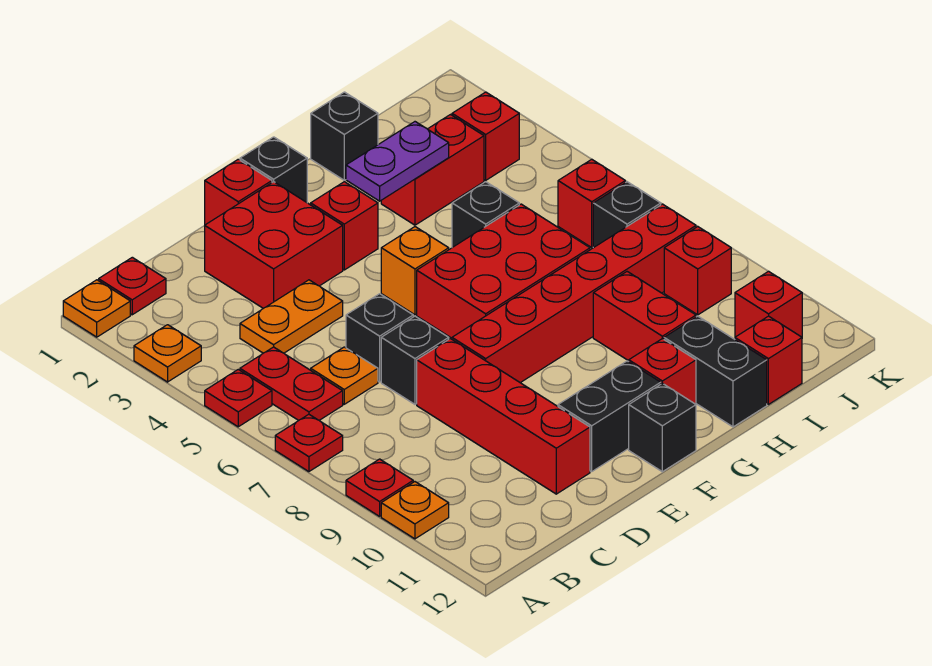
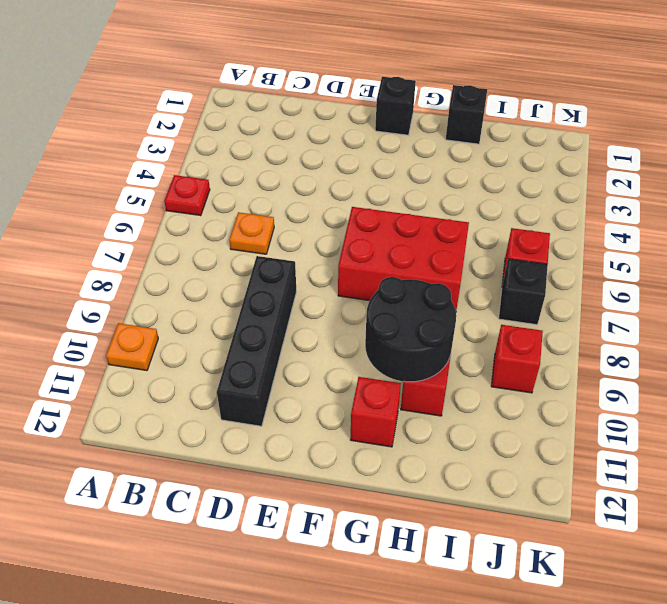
black 1x4 brick [217,256,296,426] -> red 1x4 brick [417,339,590,494]
black 2x2 round brick [365,277,456,382] -> none
none -> orange 1x1 plate [63,280,130,337]
none -> orange 1x1 plate [134,325,201,382]
none -> red 1x1 plate [275,414,343,472]
none -> red 1x1 plate [346,459,413,516]

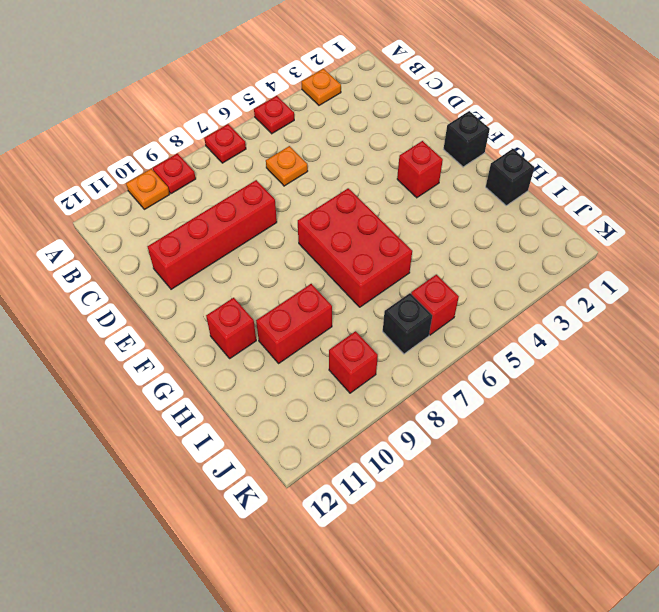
none -> orange 1x1 plate [63,280,130,337]
none -> red 1x1 plate [99,257,166,315]
none -> red 1x2 plate [240,347,343,420]
none -> orange 1x2 plate [240,280,343,353]

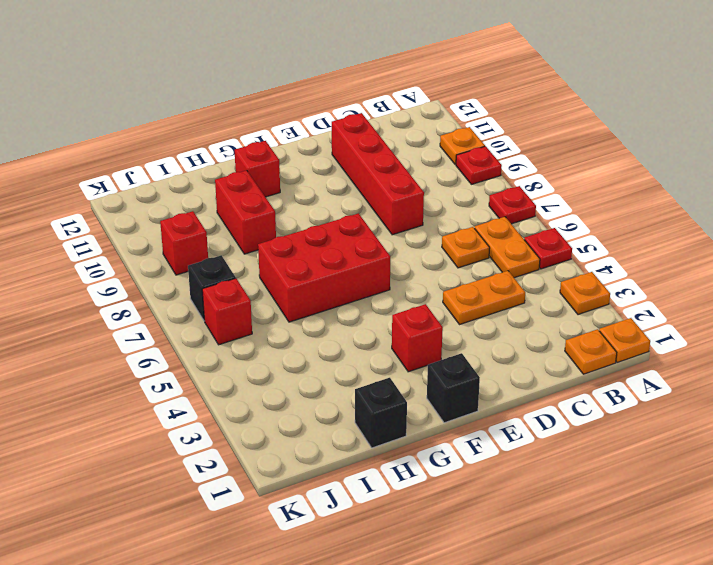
orange 1x1 plate [565,329,617,374] -> red 1x1 plate [99,257,166,315]
orange 1x2 plate [475,217,540,278] -> red 1x2 plate [240,347,343,420]
none -> red 2x2 brick [205,182,343,308]
none -> black 1x1 brick [346,294,413,382]
none -> black 1x1 brick [381,316,449,404]
none -> red 1x1 brick [205,159,272,225]

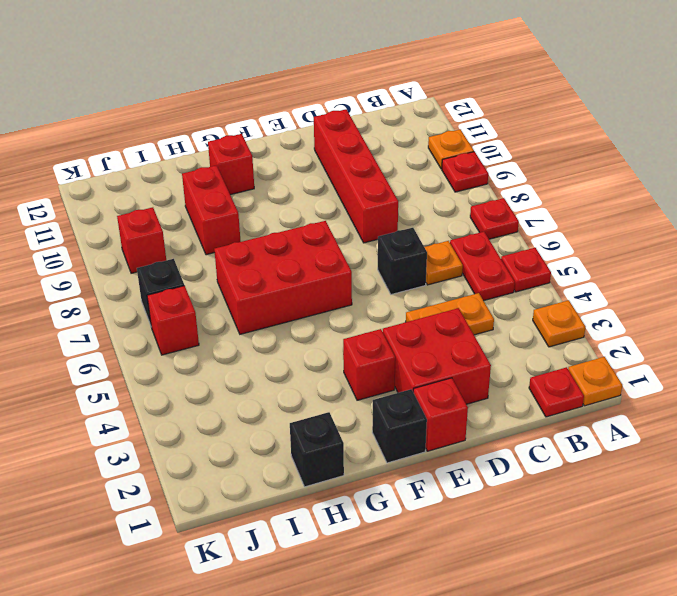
none -> black 1x1 brick [381,316,449,404]
none -> red 1x6 brick [452,204,696,383]
none -> black 1x2 brick [558,361,661,472]
none -> orange 1x1 brick [381,227,449,315]

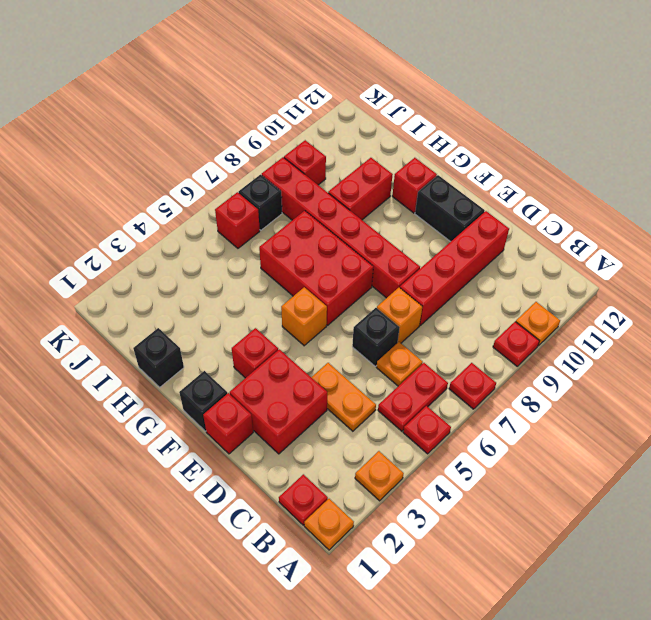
orange 1x1 brick [377,288,423,343] -> black 1x1 brick [381,316,449,404]
none -> black 1x1 brick [629,383,696,472]
none -> red 1x2 brick [381,115,484,225]
none -> black 1x1 brick [452,182,519,247]
none -> black 1x2 brick [664,316,767,427]

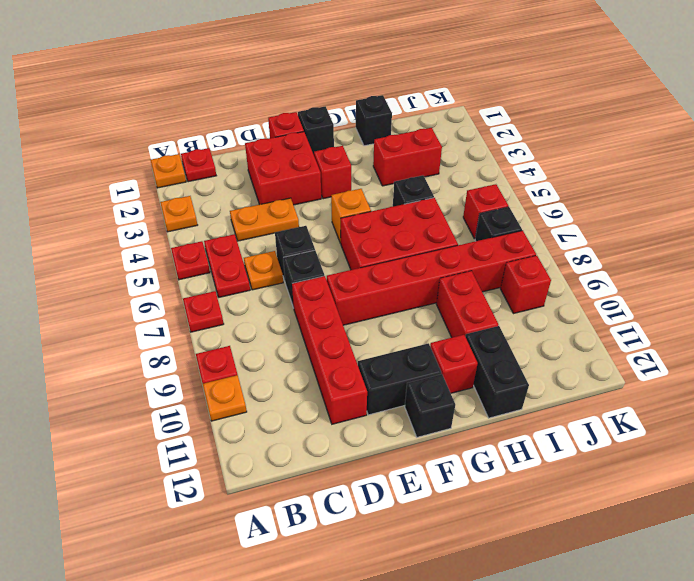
none -> red 1x1 brick [735,316,802,404]
none -> red 1x1 brick [452,92,519,180]
none -> red 1x1 brick [735,271,802,337]
none -> purple 1x2 plate [346,122,449,201]

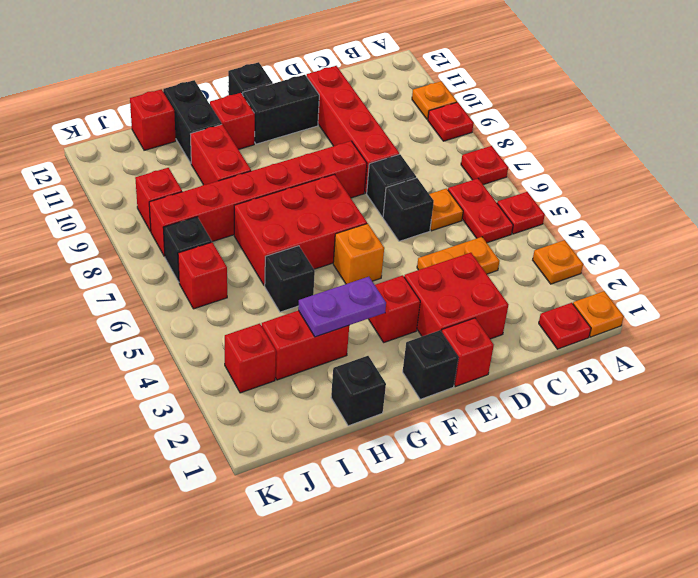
none -> red 1x1 brick [735,271,802,337]

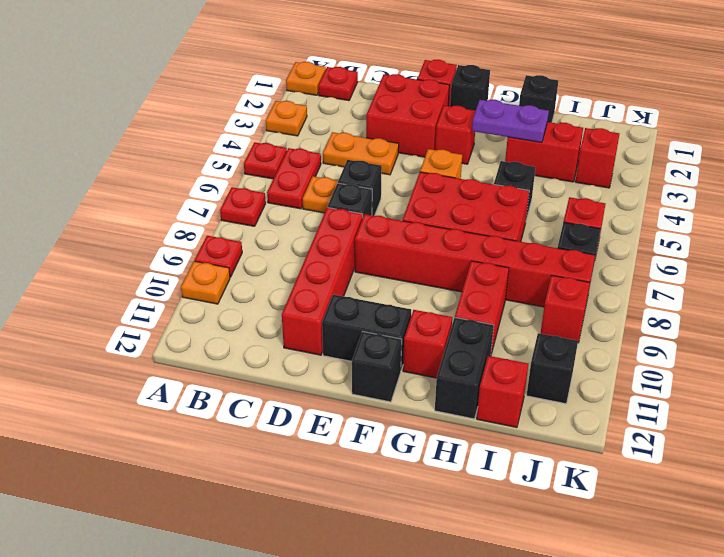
black 1x1 brick [527,333,578,404] -> red 1x1 brick [735,271,802,337]

